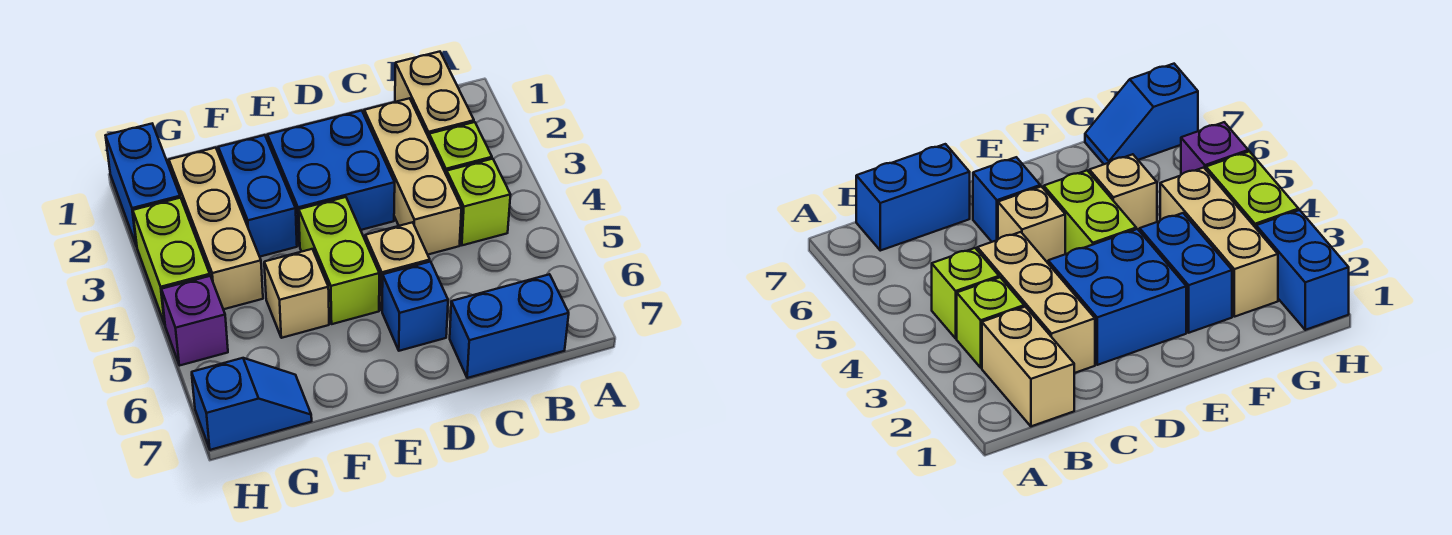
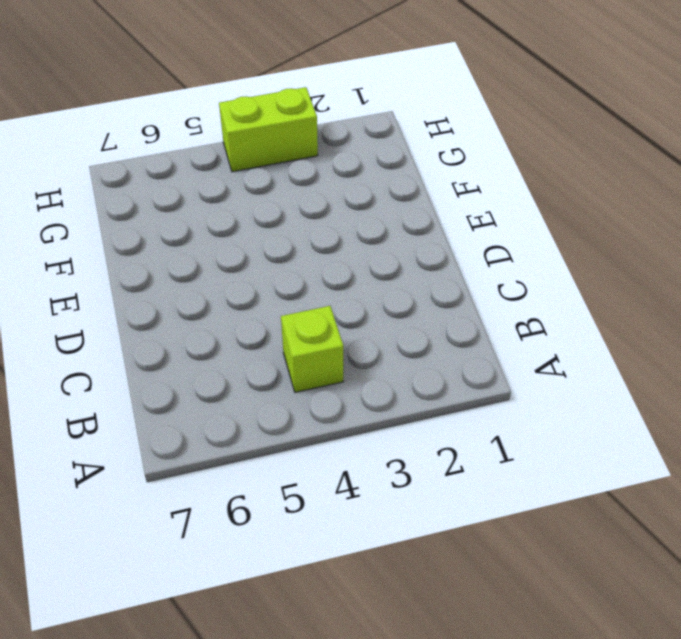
none -> tan 1x2 brick [395,52,474,138]
none -> lime 1x1 brick [429,122,492,175]
none -> blue 1x2 brick [450,274,569,378]

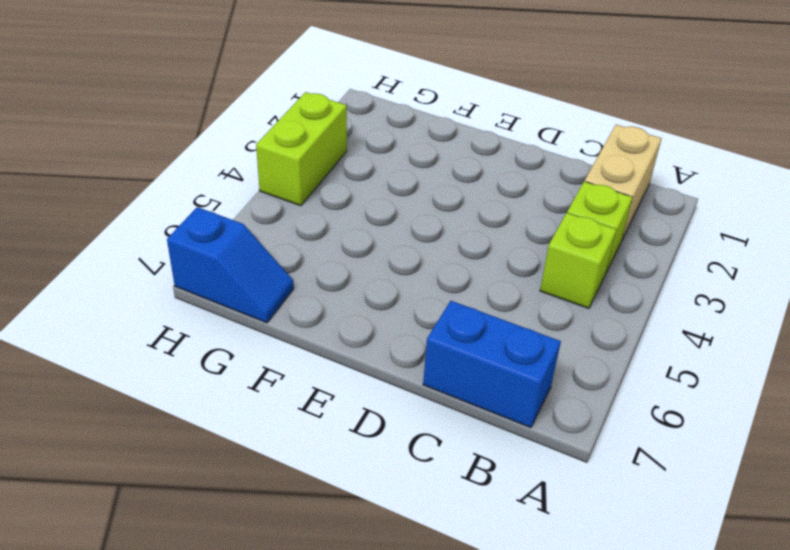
none -> tan 1x3 brick [364,98,461,255]
none -> blue 2x2 brick [267,111,395,246]
none -> tan 1x1 brick [365,222,430,311]

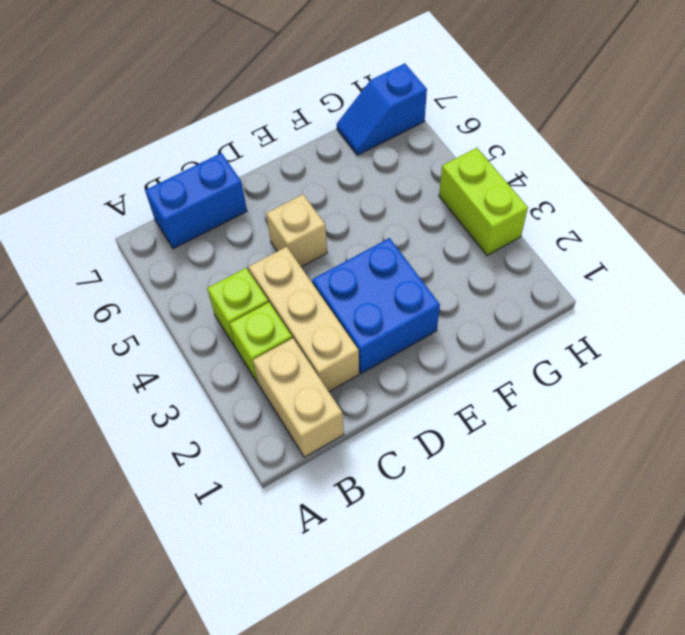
none -> blue 1x1 brick [382,262,448,351]
none -> lime 1x2 brick [299,197,379,324]
none -> blue 1x2 brick [218,135,297,257]

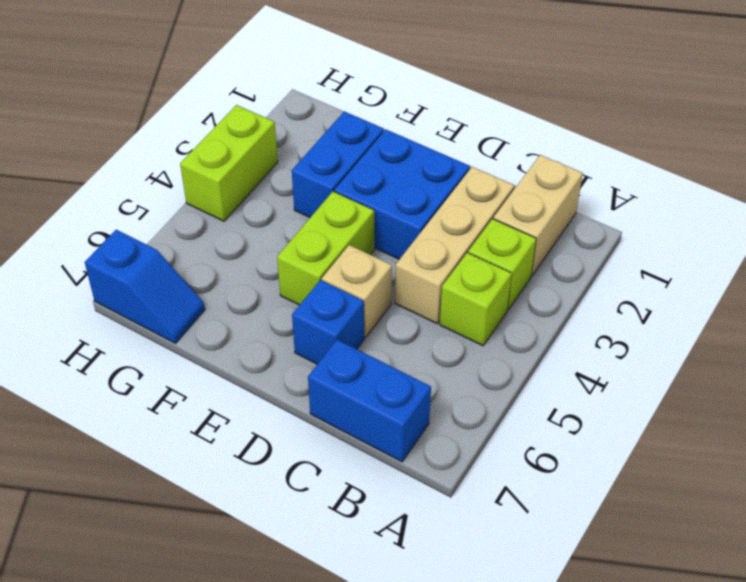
none -> tan 1x1 brick [264,249,329,338]
none -> tan 1x3 brick [169,148,263,309]
none -> blue 1x2 brick [105,124,180,246]

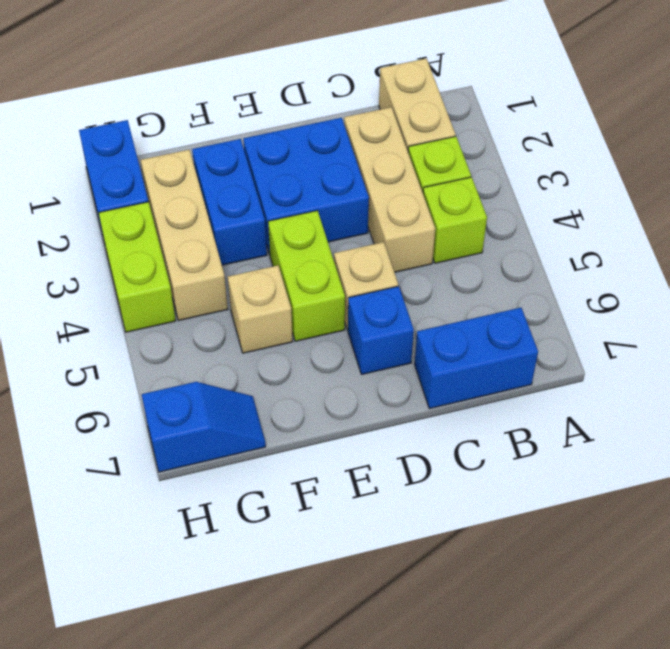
none -> purple 1x1 brick [161,276,228,366]

